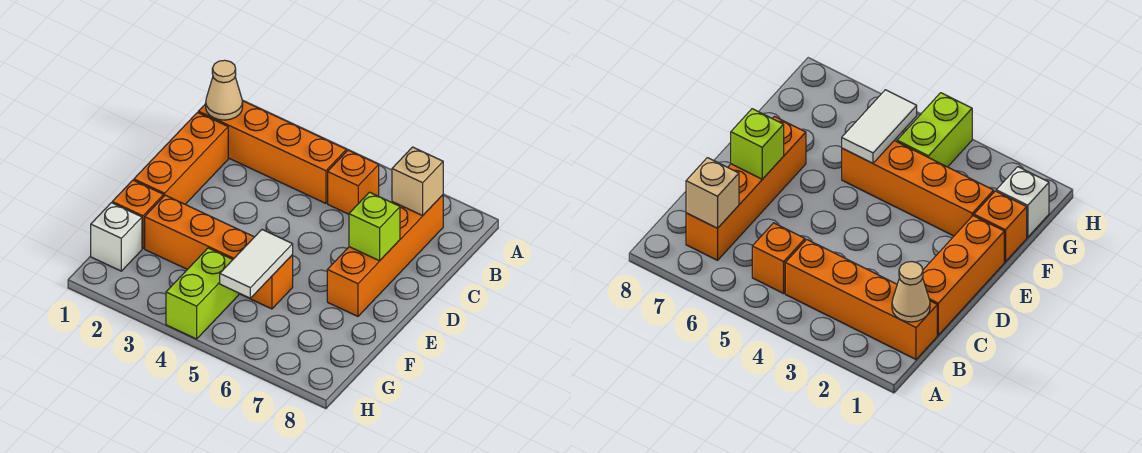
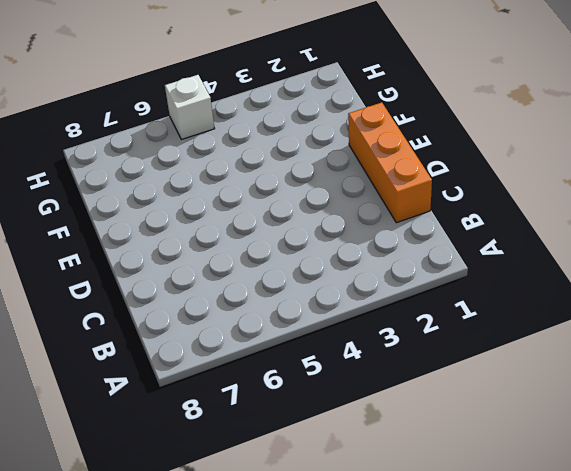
white 1x1 brick [165,75,215,140] -> white 1x1 brick moved to [91,203,142,271]
none -> orange 1x4 brick [198,101,346,203]
none -> orange 1x1 brick [328,150,379,214]
none -> orange 1x4 brick [327,195,443,316]

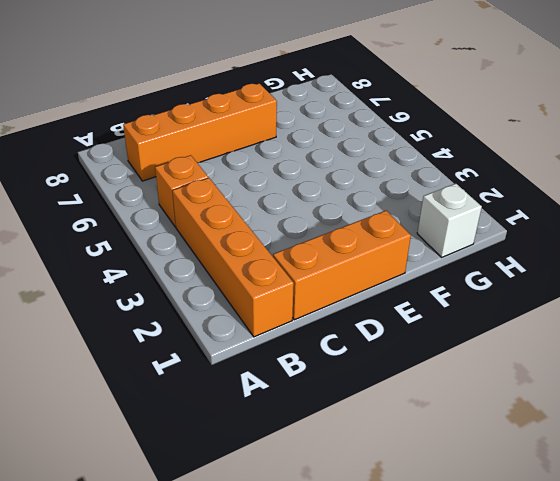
none -> orange 1x1 brick [112,180,164,249]
none -> orange 1x4 brick [145,195,293,309]
none -> lime 1x2 brick [166,248,239,339]

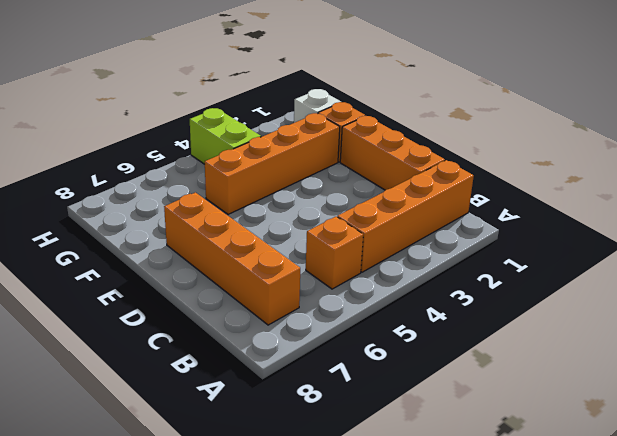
none -> tan 1x1 cone [206,60,243,120]
none -> tan 1x1 brick [392,147,443,215]
none -> lime 1x1 brick [349,192,400,261]

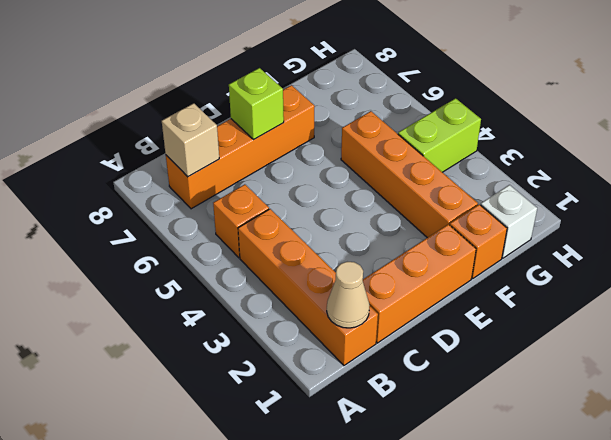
none -> white 1x2 tile [220,230,293,298]

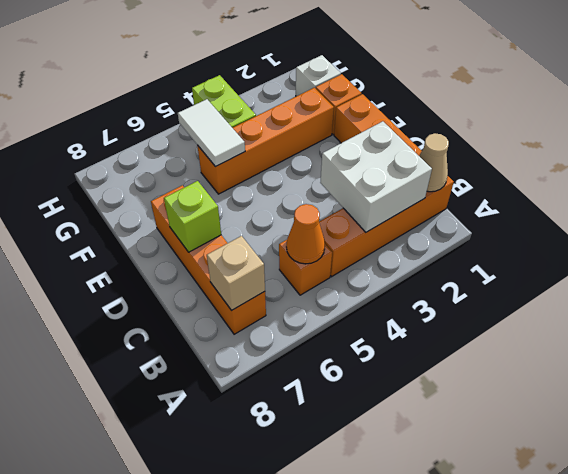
white 2x2 brick [320,121,432,232] -> none
orange 1x1 cone [286,204,325,264] -> none

